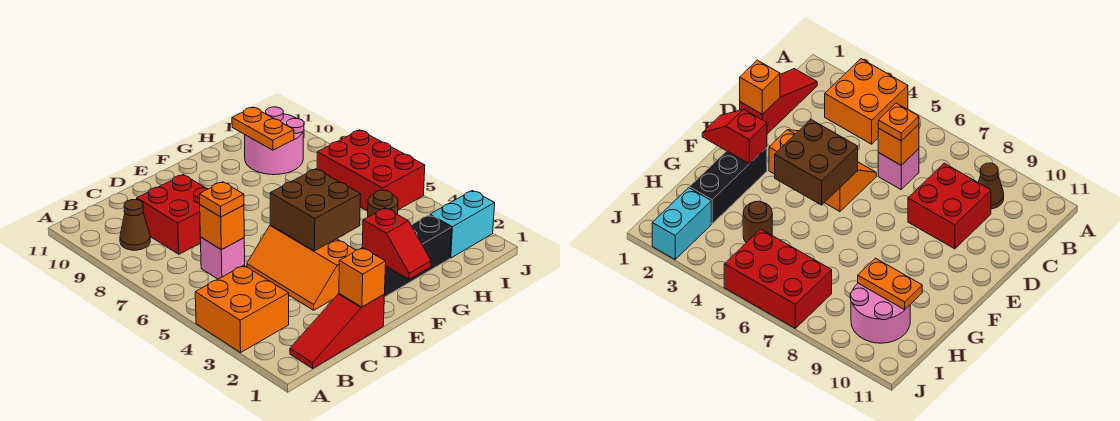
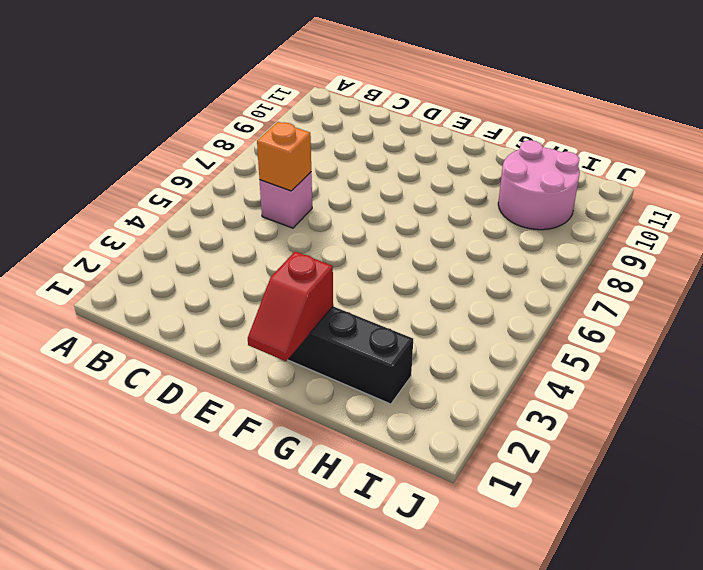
none -> orange 2x2 brick [195,265,289,353]
none -> red 1x3 slope [290,294,384,368]
none -> brown 1x1 cone [120,200,150,250]

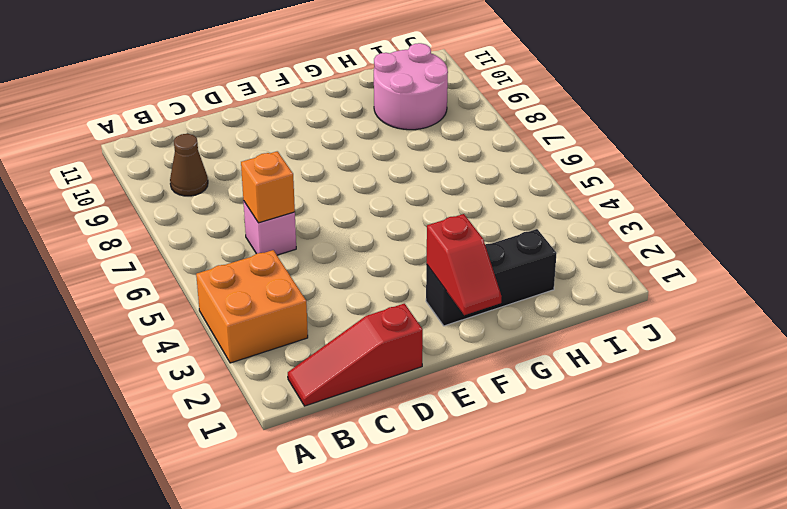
none -> red 2x2 brick [137,175,207,254]
none -> orange 2x3 slope [247,225,356,310]
none -> brown 1x1 round brick [368,190,398,217]

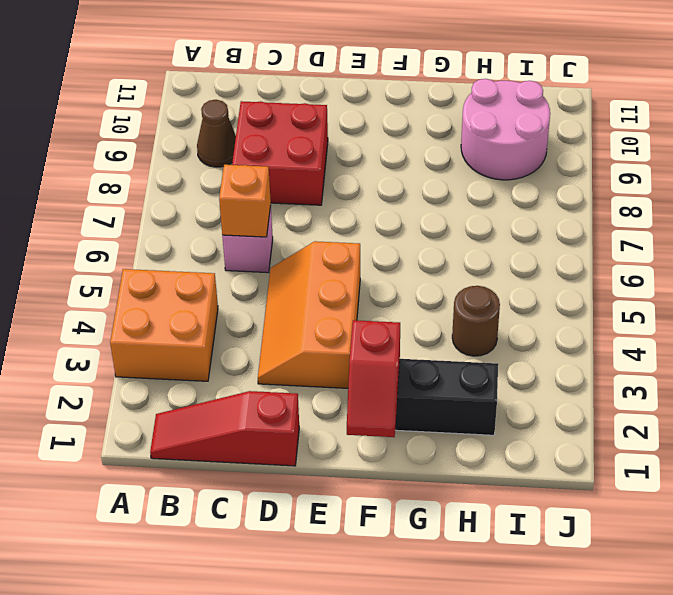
none -> cyan 1x2 brick [430,191,495,258]
none -> red 2x3 brick [317,130,425,211]
none -> orange 1x1 brick [339,248,386,307]

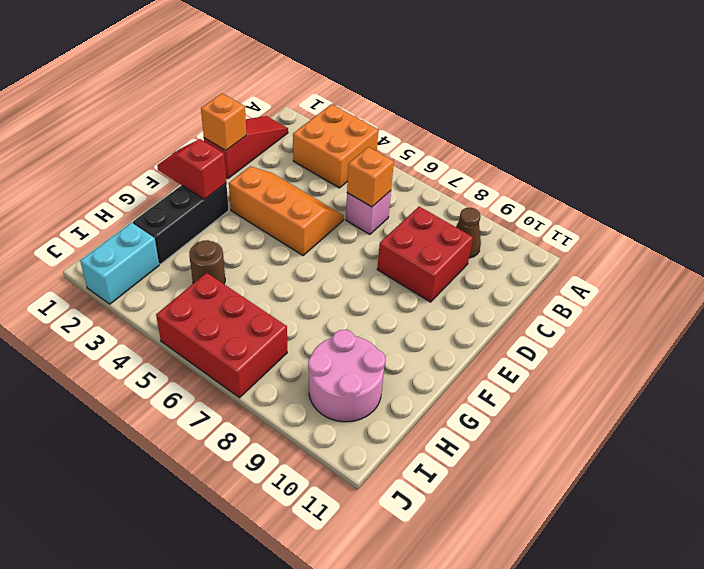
none -> brown 2x2 brick [270,169,361,251]
none -> orange 1x2 plate [232,107,294,150]
none -> orange 1x1 plate [199,182,244,217]

